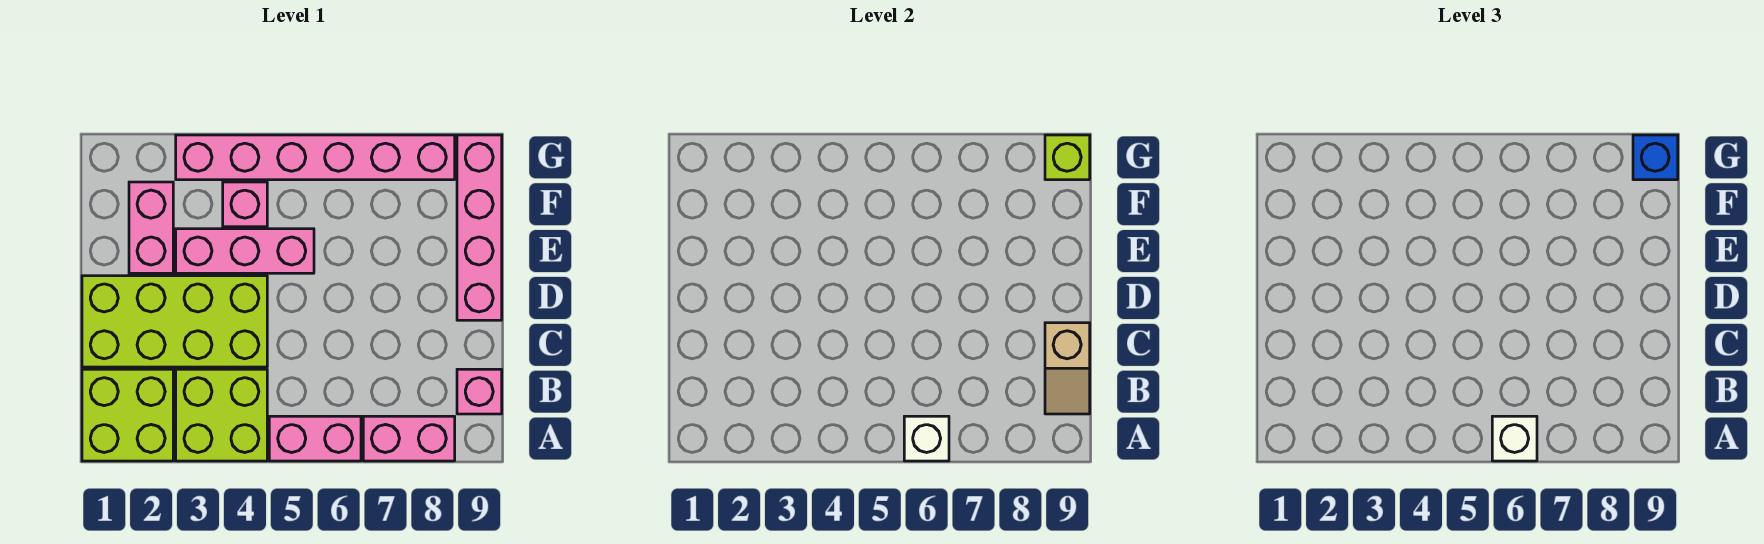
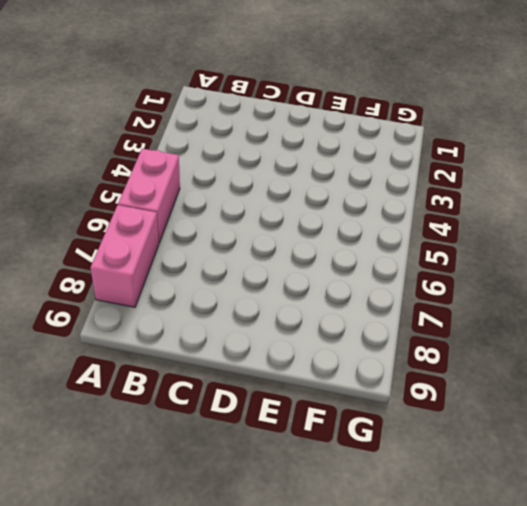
none -> lime 2x2 brick [82,369,173,461]
none -> lime 2x2 brick [176,369,267,461]
none -> pink 1x1 brick [457,369,502,414]

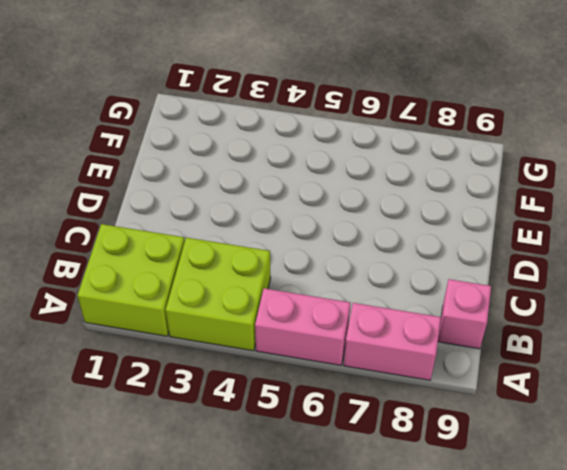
none -> lime 2x4 brick [82,276,267,367]
none -> pink 1x4 brick [457,135,502,320]
none -> pink 1x2 brick [129,182,173,273]

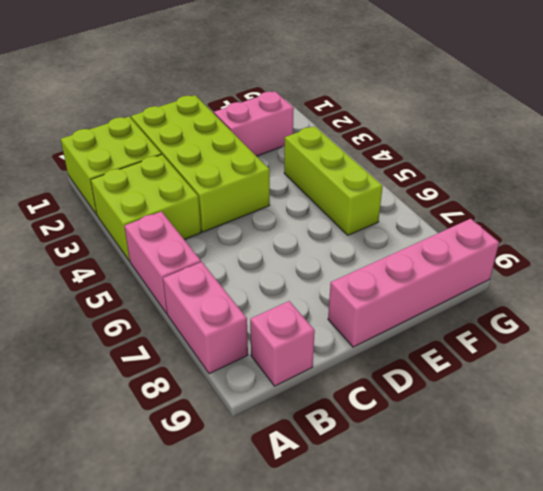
lime 1x3 brick [284,126,383,235] -> pink 1x1 brick [223,182,267,227]
none -> pink 1x3 brick [176,229,314,273]
none -> pink 1x6 brick [176,135,455,180]
none -> white 1x1 brick [904,416,949,461]

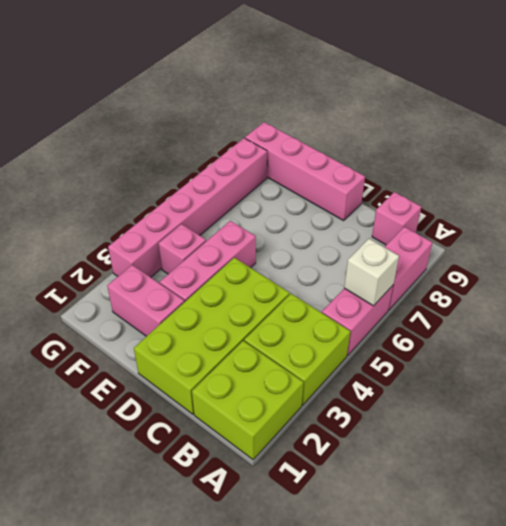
none -> tan 1x2 slope [1045,323,1090,414]
none -> lime 1x1 brick [1045,135,1090,180]
none -> white 1x1 brick [1492,416,1537,461]

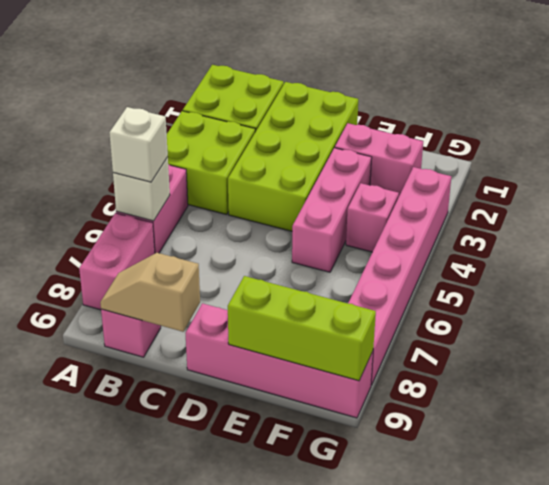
lime 1x3 brick [228,276,376,381] -> lime 1x1 brick [1045,135,1090,180]
none -> blue 1x1 brick [1633,135,1678,180]

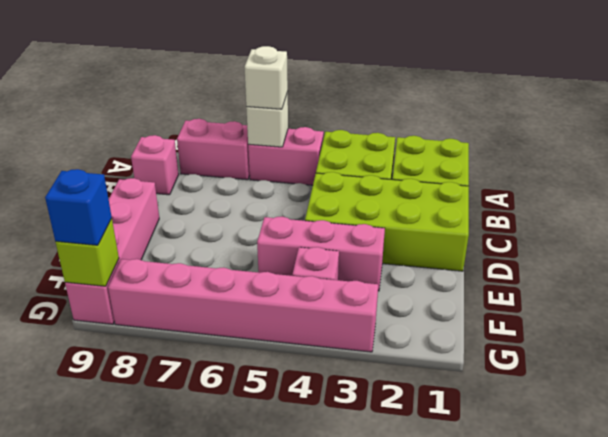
none -> pink 1x2 brick [129,182,173,273]
none -> tan 1x2 slope [1045,323,1090,414]

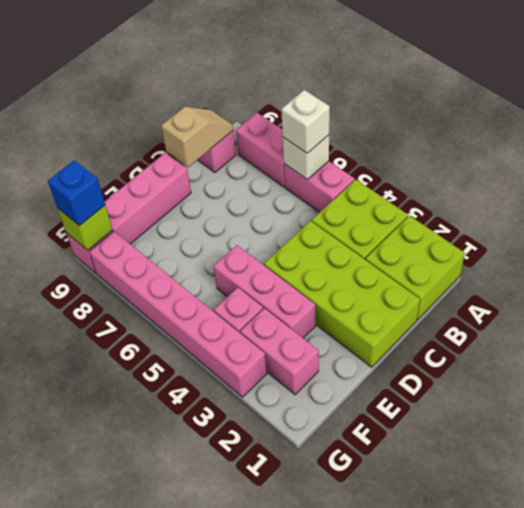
pink 1x2 brick [240,308,319,395] -> pink 1x2 brick turned to [129,182,173,273]

